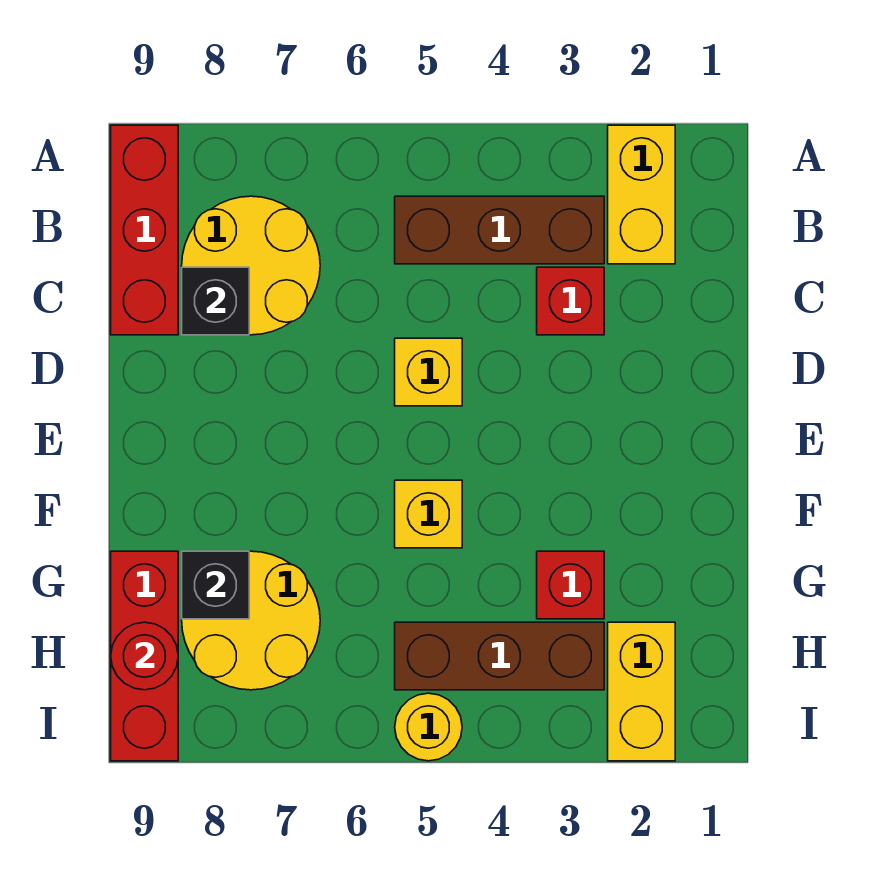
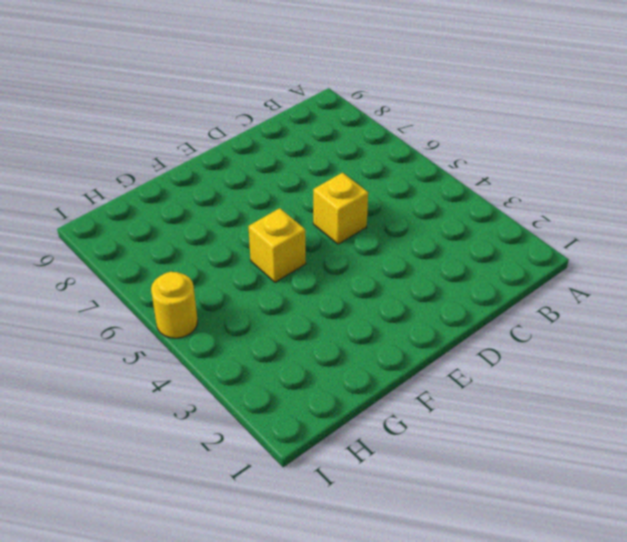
none -> yellow 1x2 brick [608,125,675,264]
none -> red 1x3 brick [111,125,178,335]
none -> brown 1x3 brick [395,196,604,264]

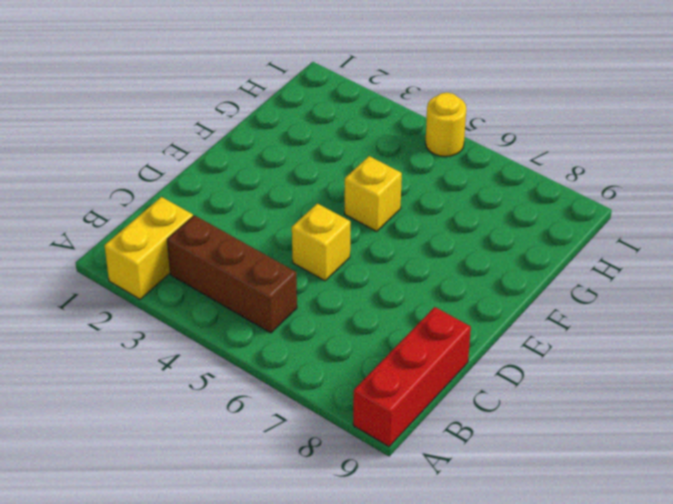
none -> yellow 2x2 round brick [182,196,320,335]
none -> red 1x1 brick [537,267,604,335]
none -> red 1x1 brick [537,551,604,619]

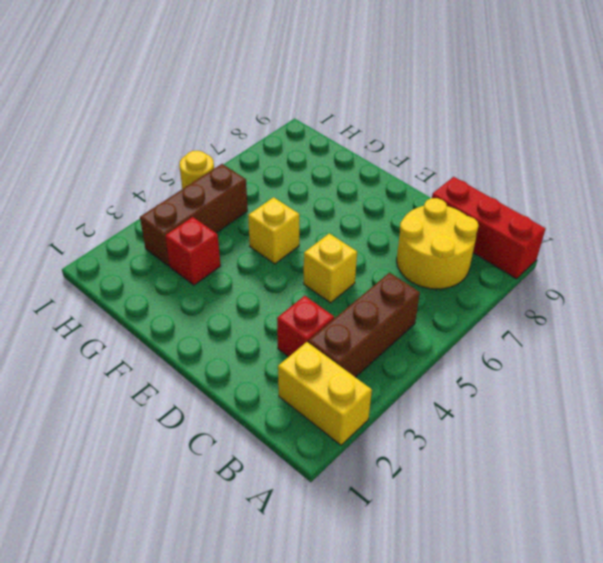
none -> yellow 2x2 round brick [182,551,320,690]
none -> red 1x3 brick [111,551,178,761]
none -> yellow 1x2 brick [608,622,675,761]

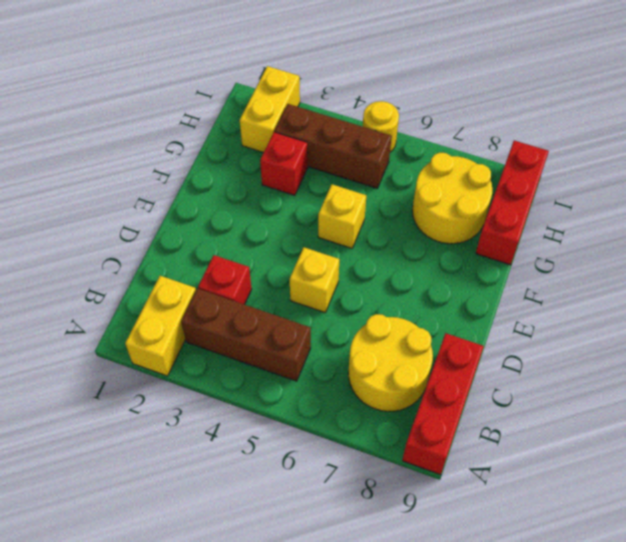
none -> black 1x1 brick [182,267,249,335]
none -> black 1x1 brick [182,551,249,619]
none -> red 1x1 round brick [111,622,178,690]

